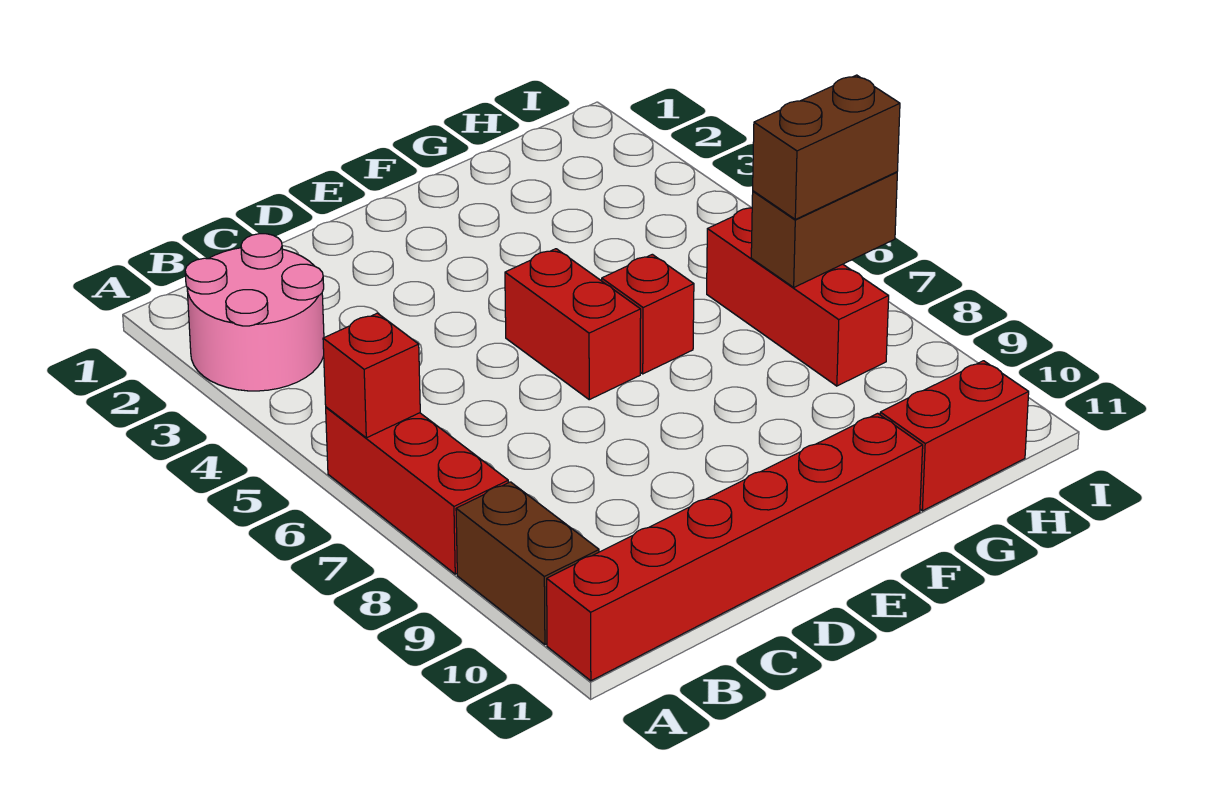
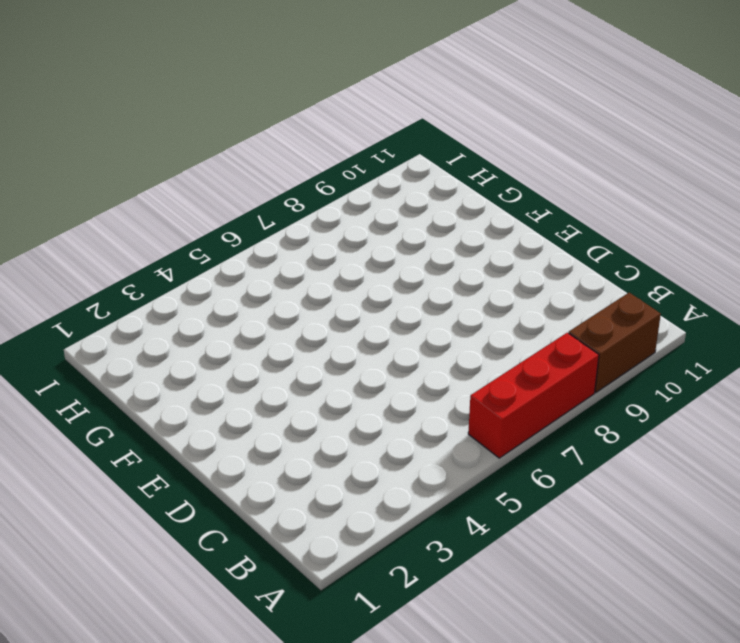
none -> pink 2x2 round brick [185,234,324,391]
none -> red 1x6 brick [547,413,923,681]

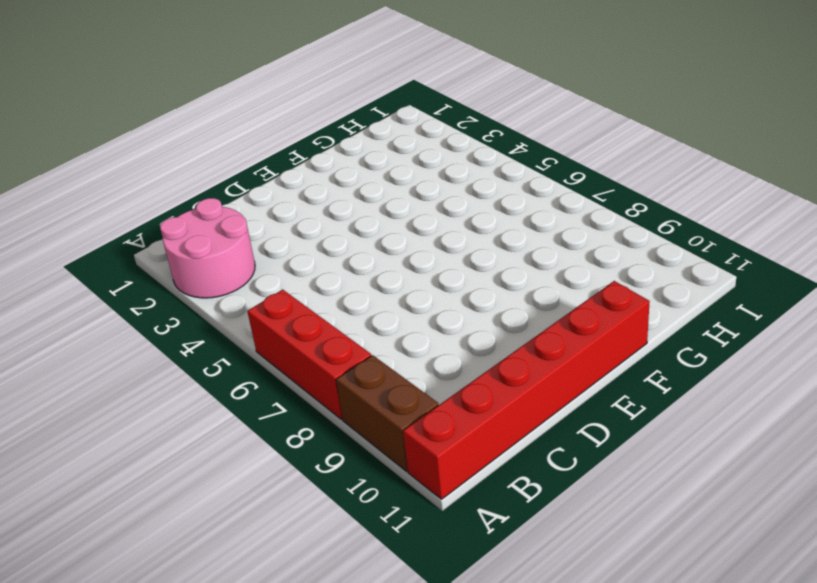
none -> red 1x2 brick [505,249,641,400]
none -> red 1x1 brick [602,254,694,374]

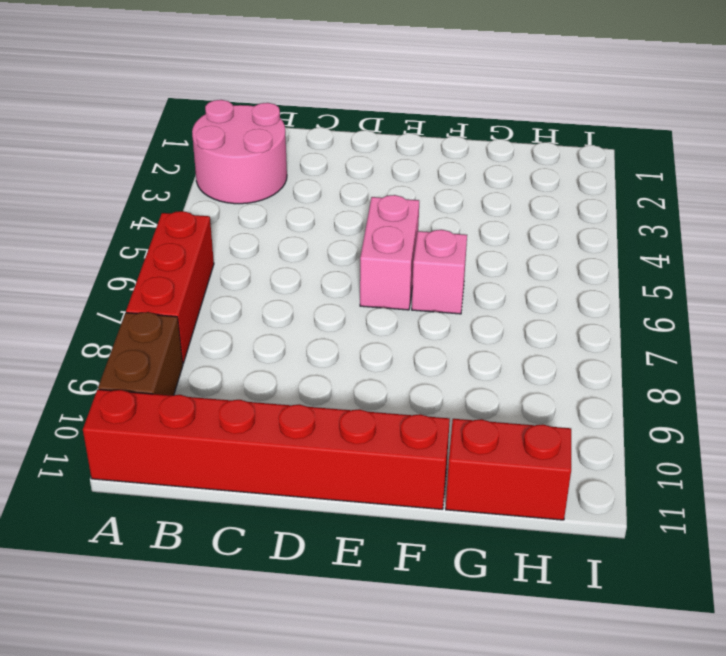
pink 1x2 brick [360,195,419,310] -> red 1x2 brick [505,249,641,400]
pink 1x1 brick [412,230,467,314] -> red 1x1 brick [602,254,694,374]
none -> red 1x3 brick [707,208,889,386]
none -> red 1x1 brick [323,313,420,438]

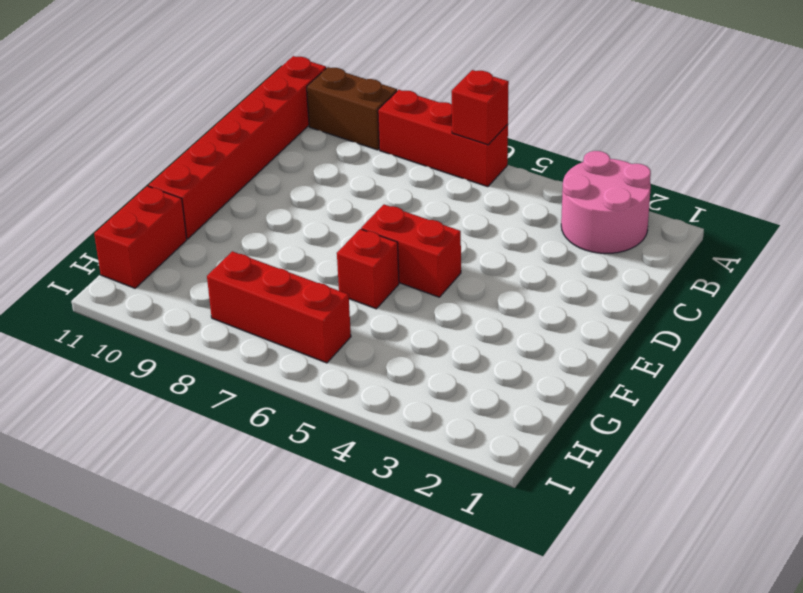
none -> brown 1x2 brick [751,172,897,287]
none -> brown 1x2 brick [753,75,900,219]

